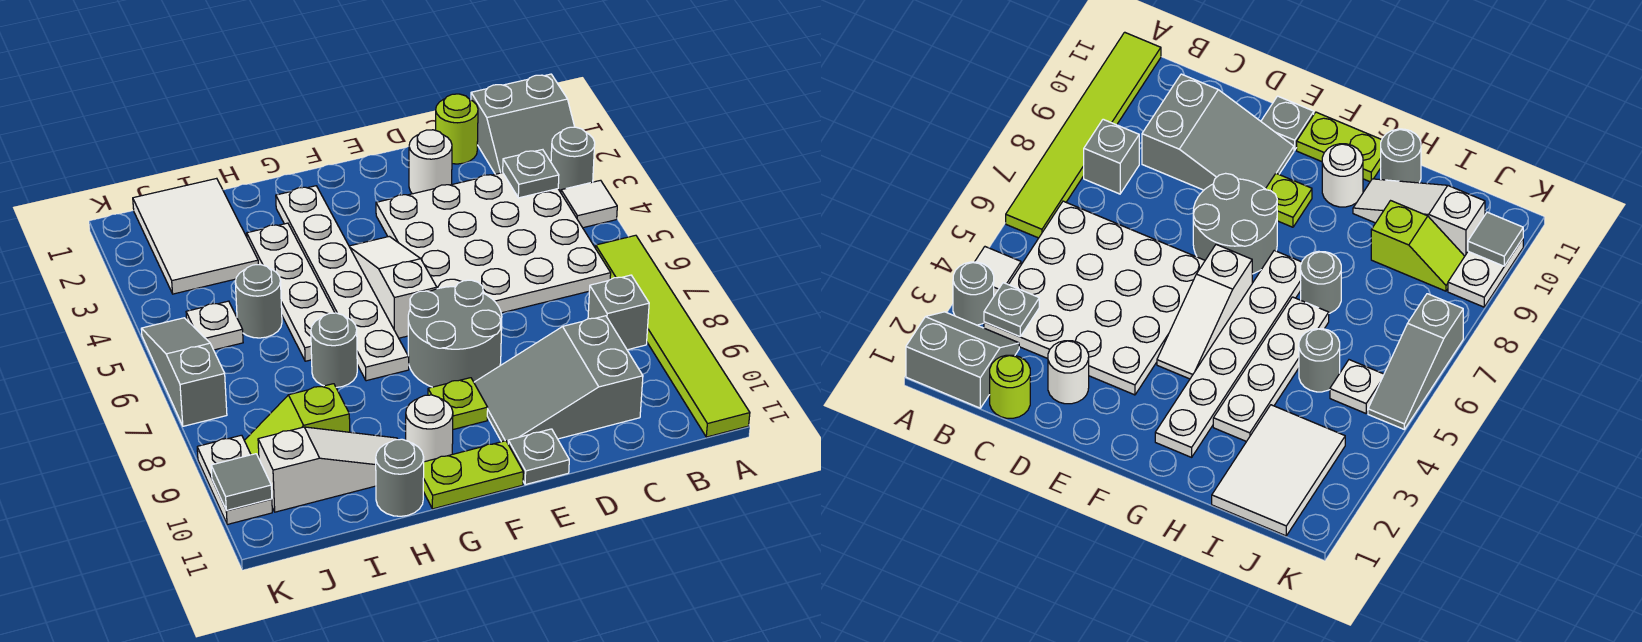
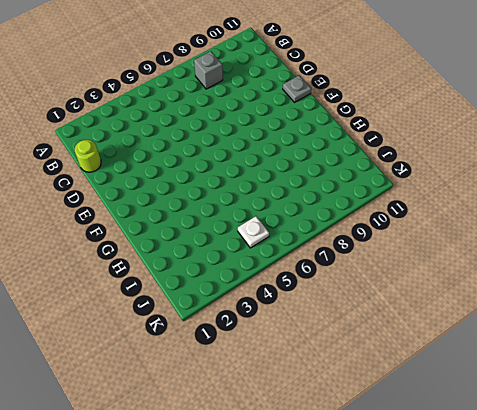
none -> grey 2x2 slope [471,74,575,174]
none -> grey 1x1 round brick [551,127,595,192]
none -> white 1x1 tile [561,180,617,228]

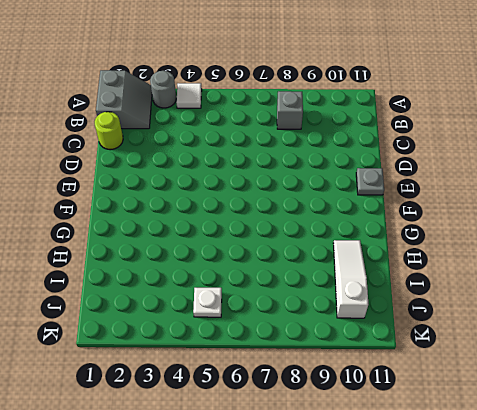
none -> lime 1x6 tile [596,235,750,437]
none -> white 4x4 plate [376,173,611,313]
none -> grey 2x3 slope [474,316,643,443]

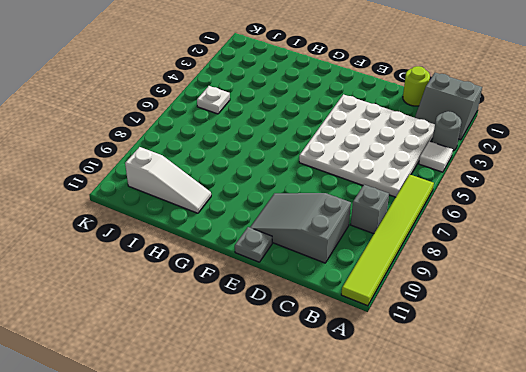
none -> white 1x1 round brick [409,130,452,194]
none -> grey 2x2 round brick [408,280,502,387]
none -> white 1x3 slope [349,236,437,338]

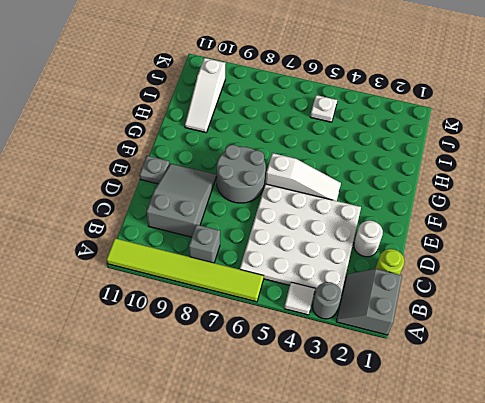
none -> lime 1x1 plate [428,378,488,429]
none -> lime 1x2 plate [423,441,523,509]
none -> white 1x6 plate [276,186,409,381]

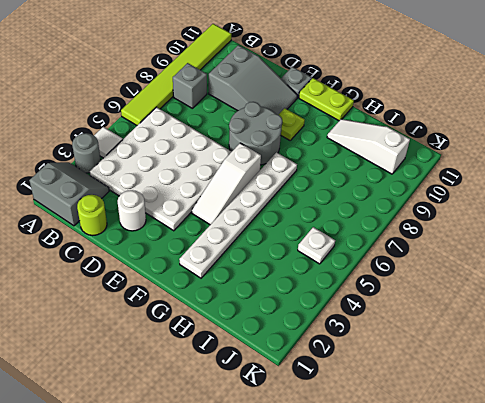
none -> white 1x1 round brick [406,395,453,462]
none -> white 1x4 plate [247,223,335,361]
none -> grey 1x1 round brick [311,313,357,387]

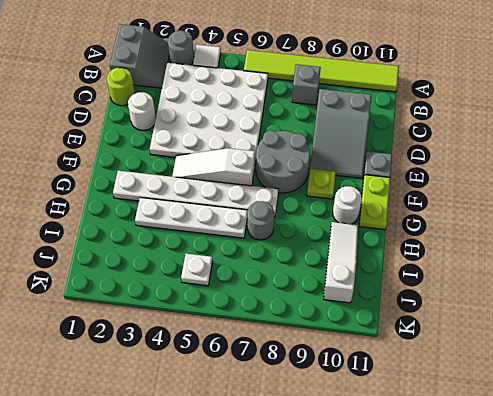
none -> grey 1x1 round brick [376,439,424,516]
none -> white 2x3 tile [133,178,258,294]
none -> grey 1x1 round brick [235,265,282,338]

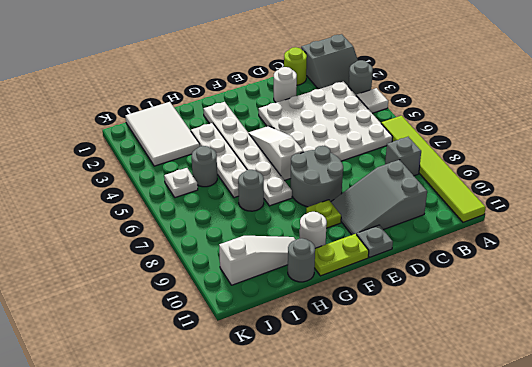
none -> lime 1x2 slope [244,384,350,458]
none -> grey 1x3 slope [141,318,227,426]
none -> white 1x2 plate [197,435,272,525]

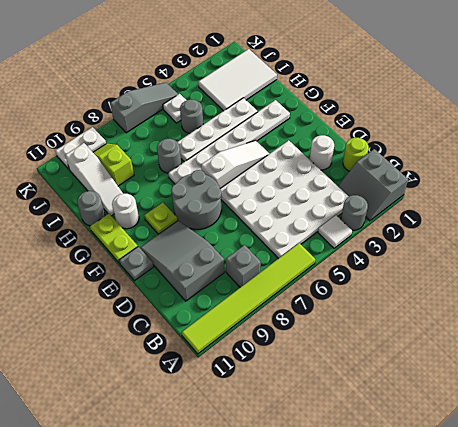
none -> grey 1x1 plate [503,150,559,198]
none -> grey 1x1 tile [211,454,272,510]

